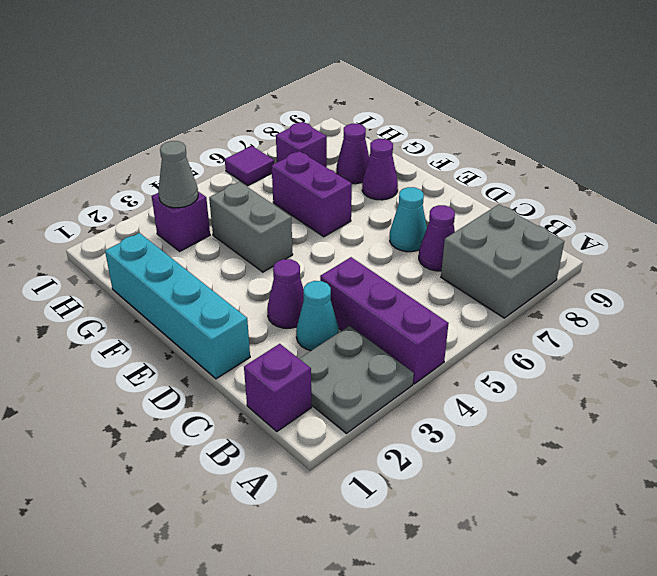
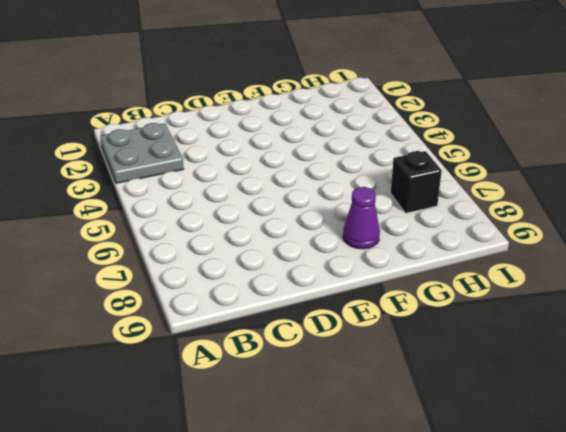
black 1x1 brick [391,151,442,213] -> purple 1x1 brick [276,122,327,168]
none -> purple 1x3 brick [320,257,449,384]
none -> grey 2x2 brick [441,204,564,318]
none -> purple 1x1 brick [244,344,312,431]

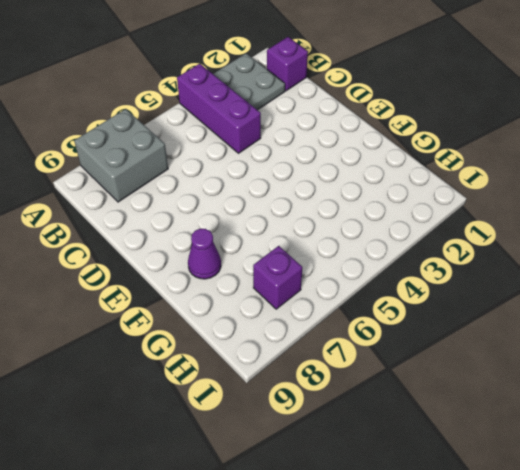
none -> cyan 1x1 cone [296,281,339,351]
none -> purple 1x1 cone [419,205,455,271]
none -> cyan 1x4 brick [105,233,250,379]

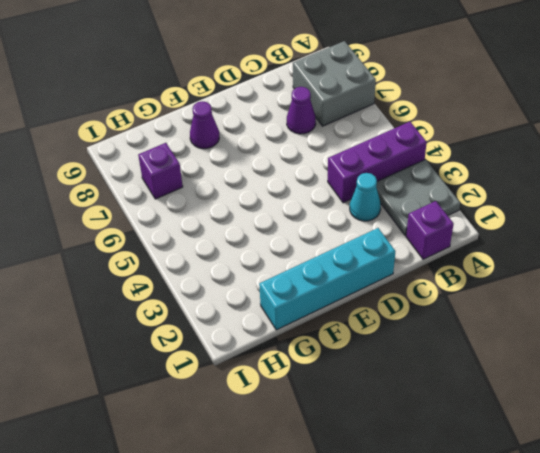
none -> purple 1x1 cone [267,259,304,328]
none -> cyan 1x1 cone [390,187,427,252]
none -> grey 1x2 brick [209,182,293,272]

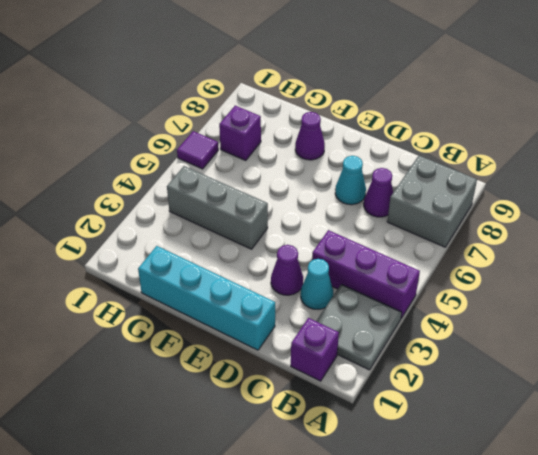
grey 1x3 brick [167,166,268,249] -> grey 1x2 brick [209,182,293,272]
none -> purple 1x2 brick [272,151,352,237]
none -> purple 1x1 cone [336,124,369,184]
none -> purple 1x1 brick [152,192,210,251]

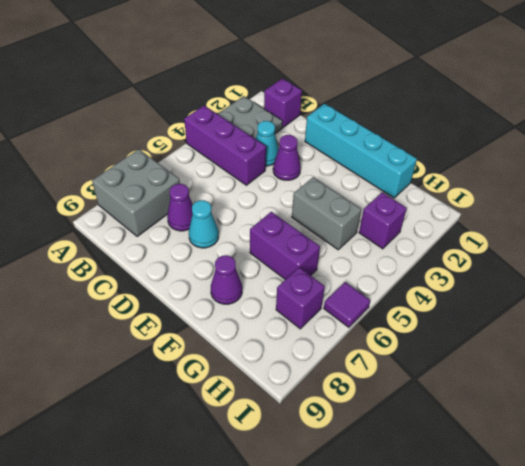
none -> purple 1x1 cone [336,124,369,184]
none -> grey 1x1 cone [158,141,198,208]

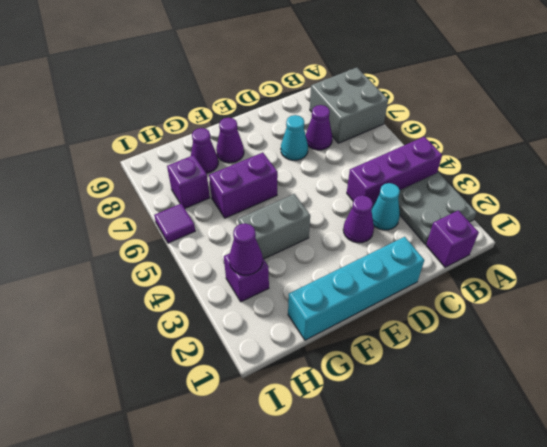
purple 1x1 cone [229,223,263,275] -> grey 1x1 cone [158,141,198,208]

